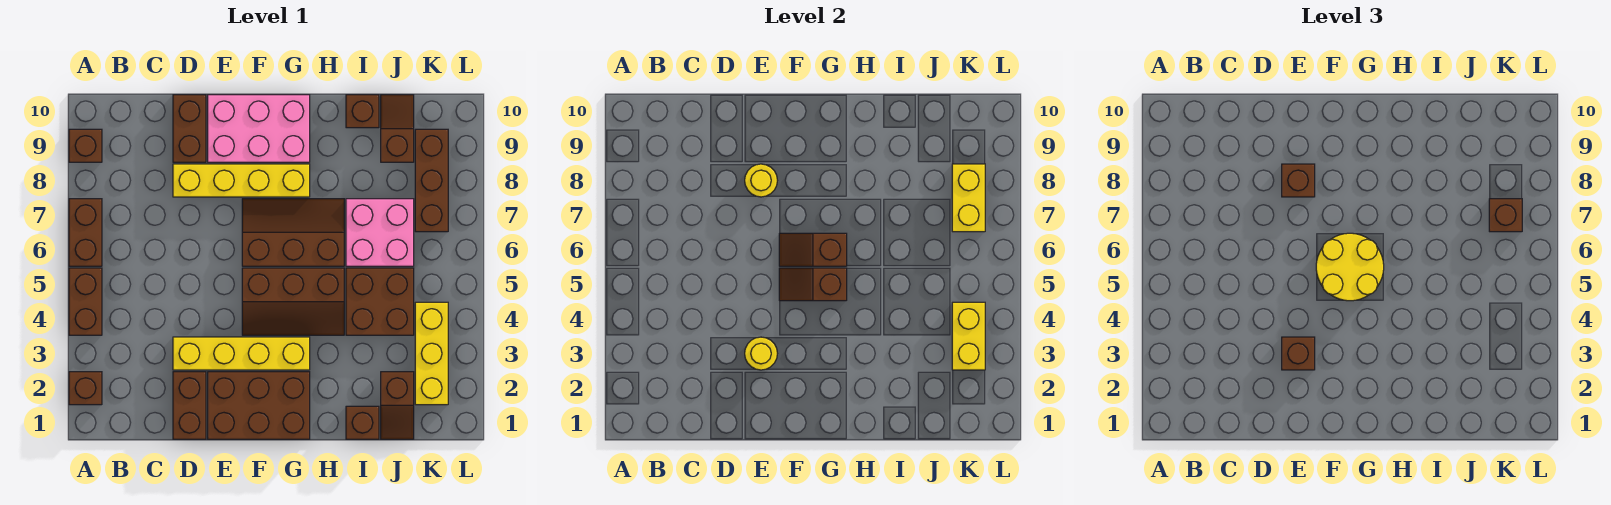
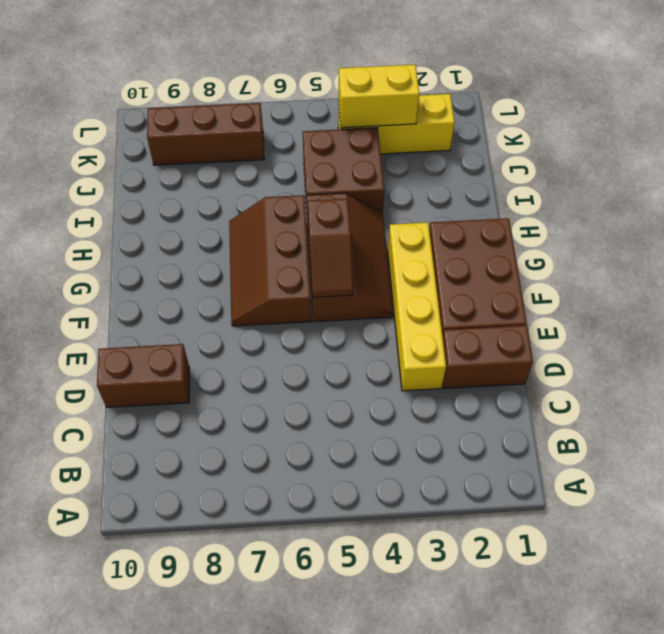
none -> brown 1x1 brick [69,372,102,405]
none -> brown 1x2 brick [69,268,102,335]
none -> brown 1x2 brick [69,199,102,266]
none -> brown 1x1 brick [69,129,102,162]

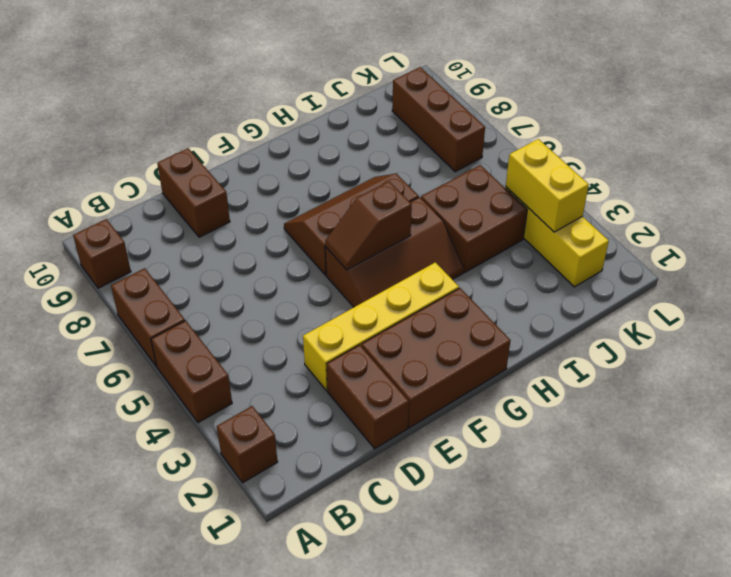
none -> yellow 1x4 brick [173,164,310,197]
none -> pink 2x3 brick [208,95,310,162]
none -> brown 1x1 brick [346,406,379,439]
none -> pink 2x2 brick [346,199,414,266]

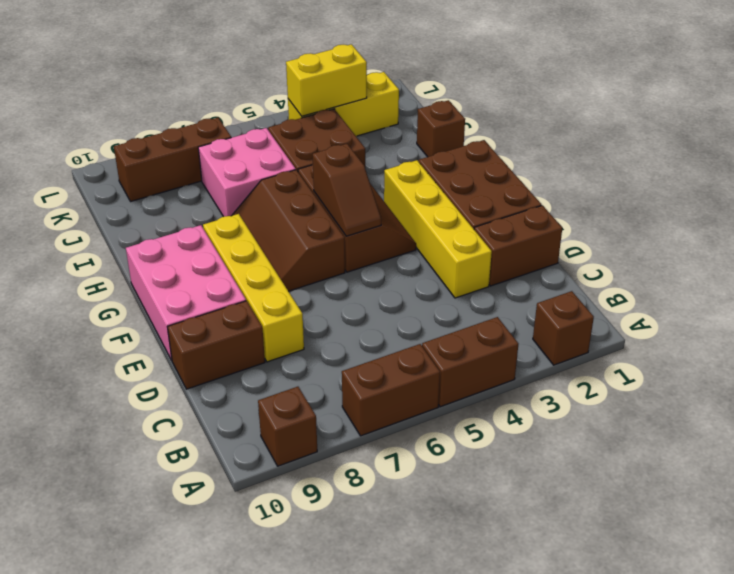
none -> brown 1x1 brick [346,95,379,128]
none -> brown 1x2 slope [381,372,414,439]
none -> brown 1x2 slope [381,95,414,162]
none -> yellow 1x1 round brick [745,337,777,370]

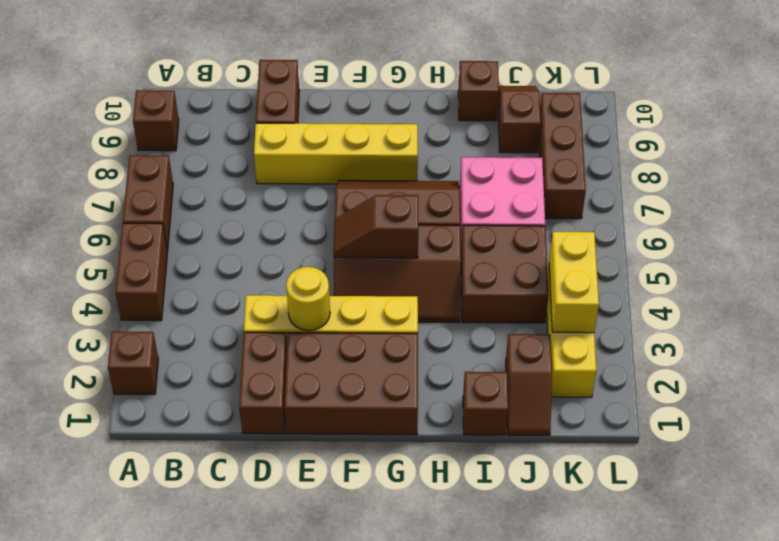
none -> pink 2x3 brick [208,95,310,162]
none -> yellow 1x1 round brick [745,164,777,197]
none -> brown 1x2 slope [779,233,847,266]
none -> yellow 1x2 brick [952,164,985,232]

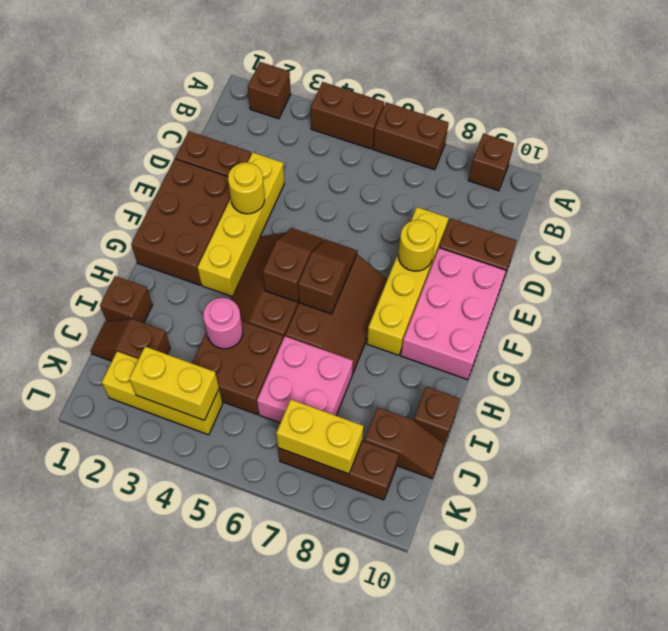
pink 1x1 round brick [203,298,243,349] -> none
none -> brown 1x1 brick [1282,337,1315,370]
none -> brown 1x1 brick [1282,164,1315,197]
none -> yellow 2x2 round brick [1316,233,1384,301]
none -> brown 1x1 brick [1489,199,1522,232]

